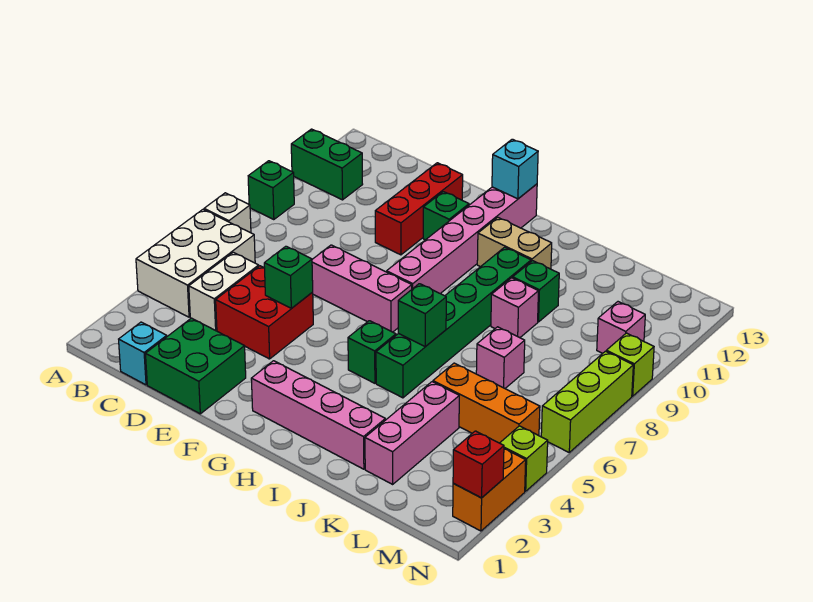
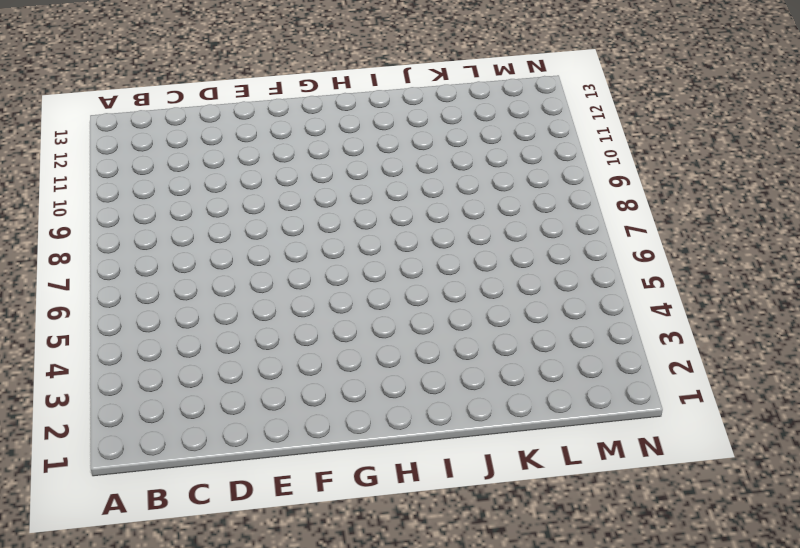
none -> white 2x3 brick [136,209,255,317]
none -> white 1x1 brick [204,193,251,233]
none -> green 1x1 brick [248,161,294,220]
none -> green 1x2 brick [291,129,363,200]

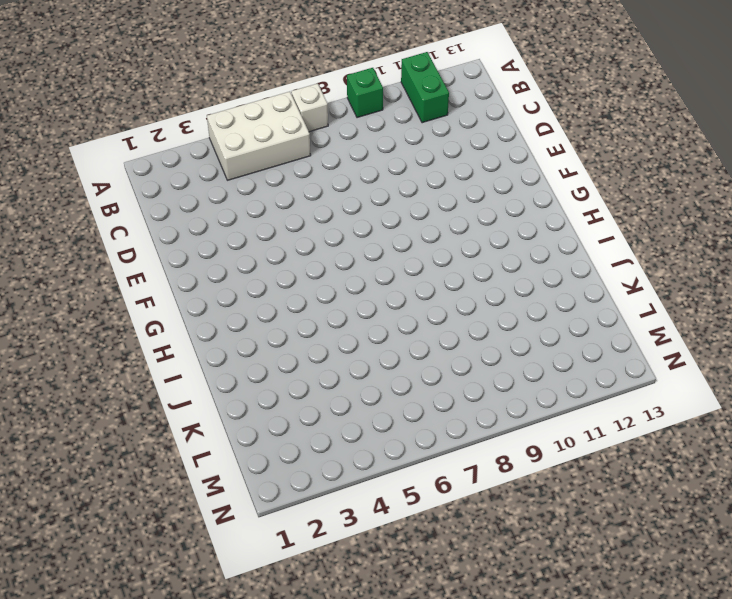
none -> cyan 1x1 brick [119,322,167,385]
none -> white 1x2 brick [189,252,259,331]
none -> green 2x2 brick [145,318,246,414]
none -> red 2x2 brick [216,266,313,359]

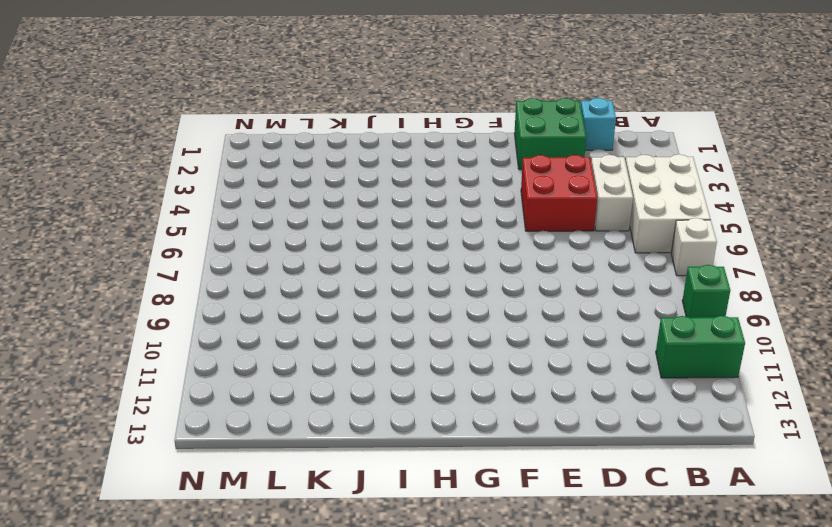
none -> pink 1x3 brick [312,245,412,332]
none -> red 1x3 brick [375,163,463,255]
none -> green 1x1 brick [423,192,469,240]
none -> pink 1x4 brick [251,361,385,469]

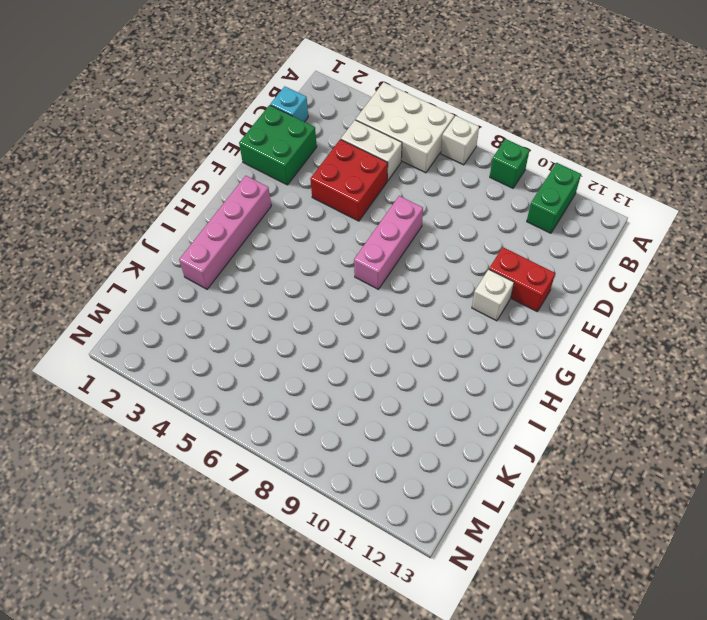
red 1x2 brick [489,247,555,312] -> red 1x3 brick [375,163,463,255]
white 1x1 brick [472,269,514,321] -> green 1x1 brick [423,192,469,240]
none -> pink 1x6 brick [387,184,537,294]
none -> green 1x1 brick [348,321,396,383]
none -> tan 1x2 brick [477,217,552,269]
none -> green 1x6 brick [376,247,531,398]

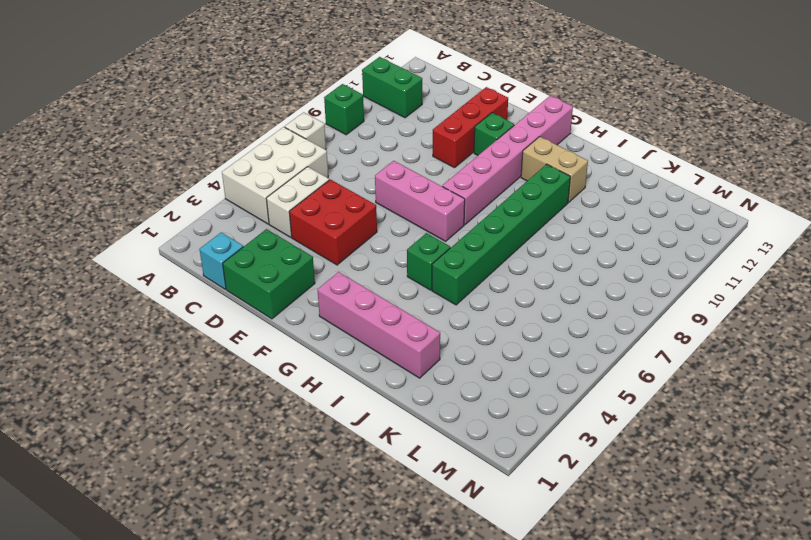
none -> pink 1x1 brick [491,278,538,338]
none -> green 1x1 brick [513,261,559,322]
none -> pink 1x3 brick [365,382,459,484]
none -> orange 1x3 brick [433,363,540,443]

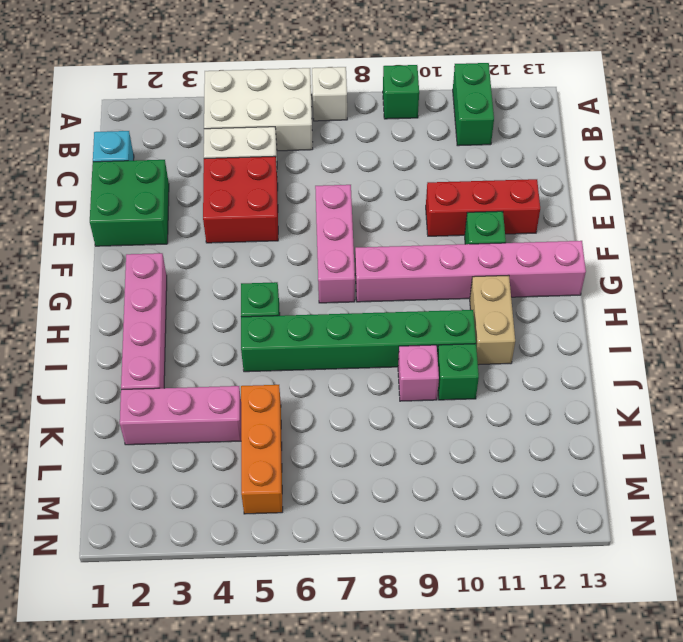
none -> pink 1x1 brick [476,327,525,388]
none -> pink 1x1 brick [597,302,645,353]
none -> orange 1x2 brick [453,449,526,531]
none -> lime 1x1 brick [500,426,548,491]

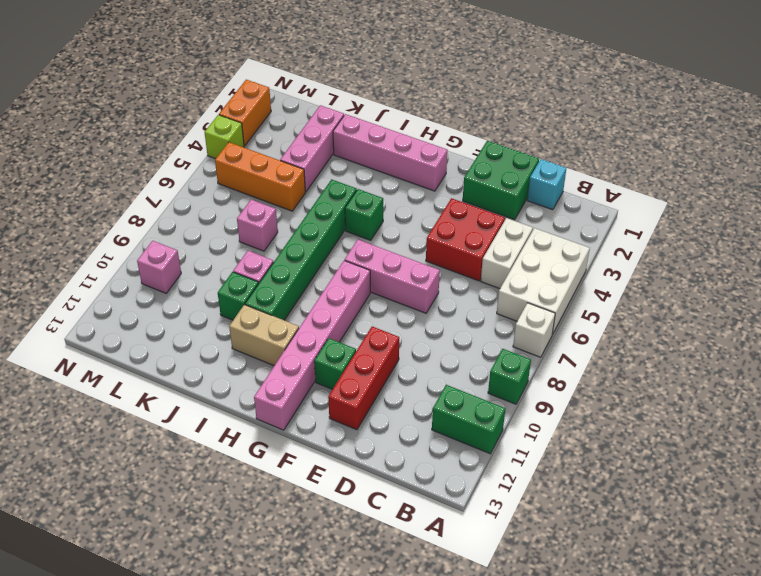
none -> lime 1x3 brick [541,351,633,452]
none -> lime 1x1 brick [606,333,654,396]
none -> green 1x1 brick [264,246,313,308]
none -> cyan 1x1 brick [492,139,538,199]

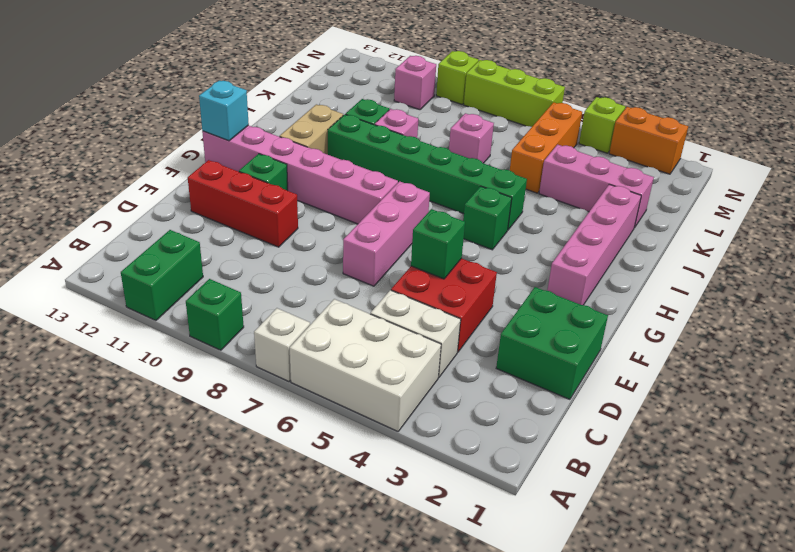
none -> cyan 1x1 brick [119,322,167,385]
none -> green 1x1 brick [398,284,446,347]
none -> red 1x1 brick [453,431,504,498]

